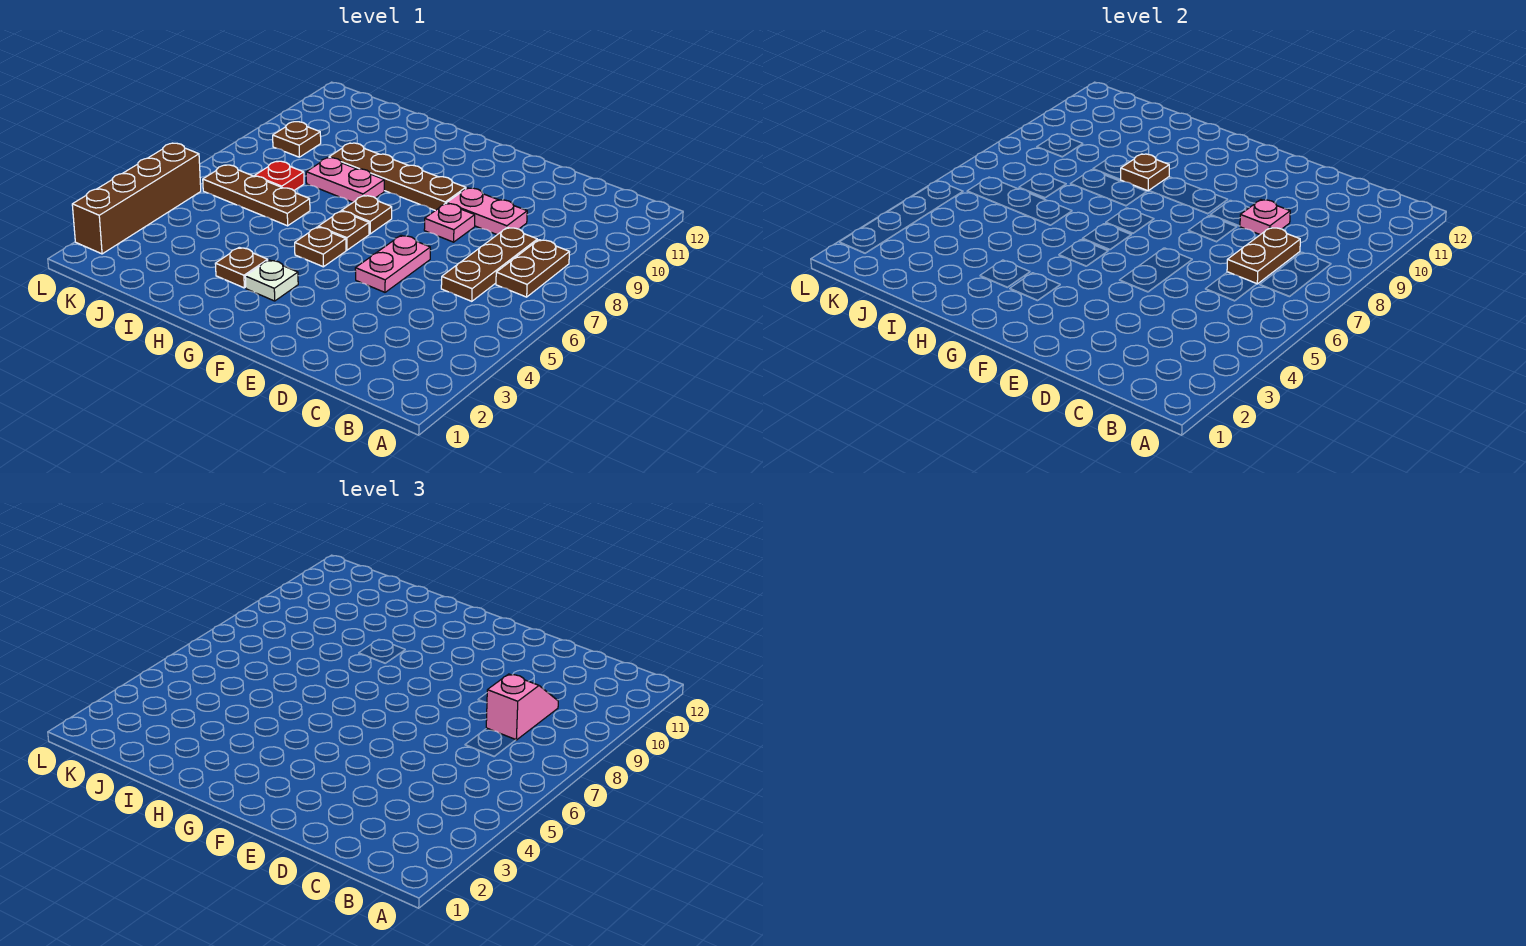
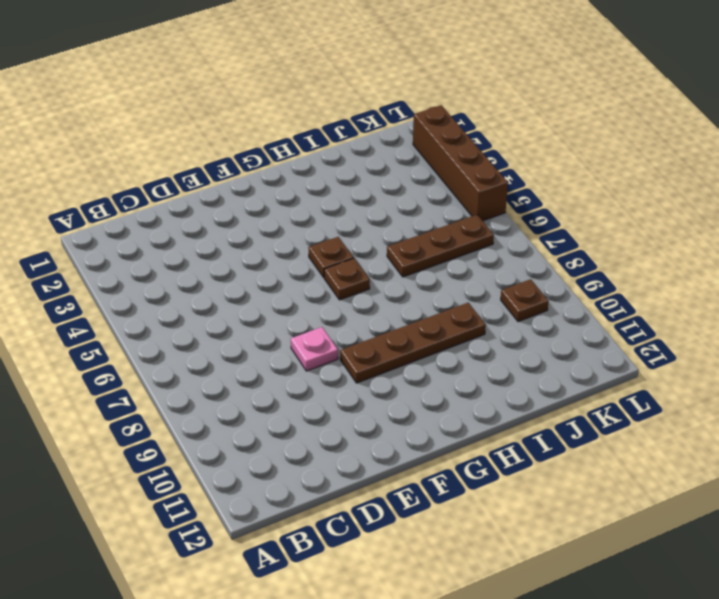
none -> brown 1x2 plate [496,240,570,297]
none -> brown 1x3 plate [441,227,537,301]
none -> pink 1x2 plate [447,188,527,235]

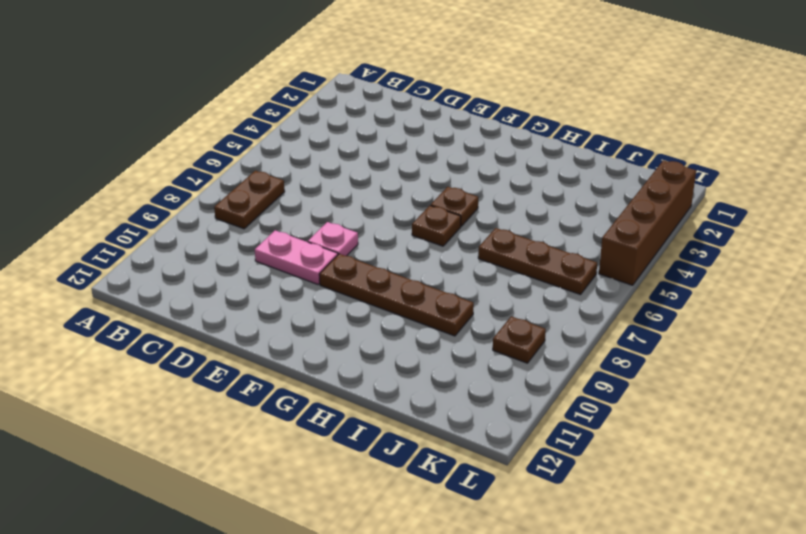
none -> brown 1x3 plate [441,227,537,301]
none -> pink 1x2 plate [355,235,430,292]
none -> white 1x1 plate [245,260,298,301]

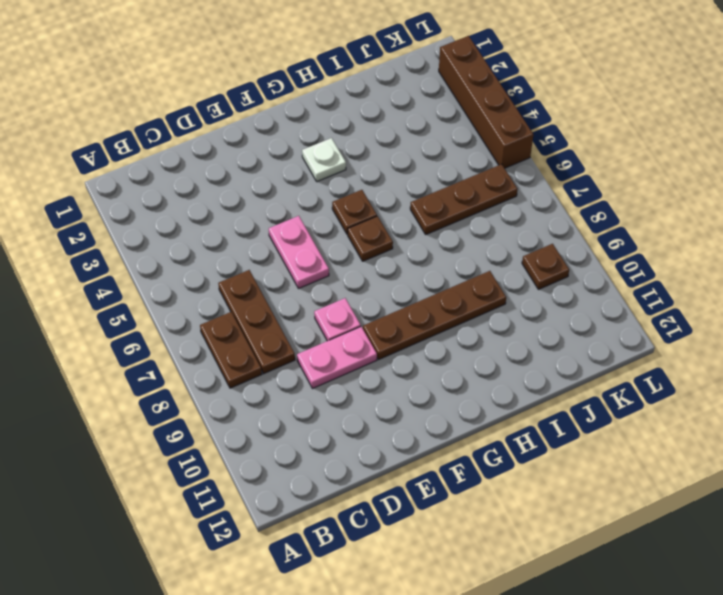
none -> brown 1x1 plate [342,196,392,234]
none -> brown 1x1 plate [215,247,268,288]
none -> pink 1x2 plate [306,158,384,202]

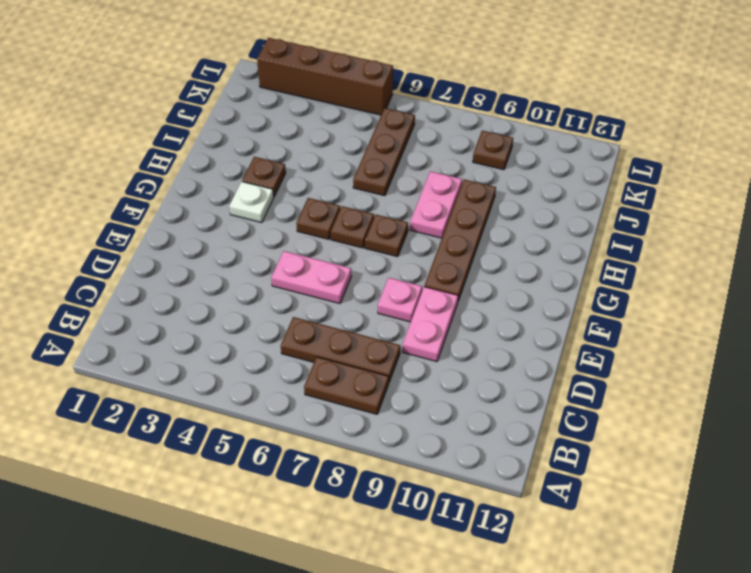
none -> red 1x1 plate [255,161,304,190]
none -> brown 1x2 plate [1227,227,1300,284]
none -> pink 1x1 plate [1240,200,1290,235]

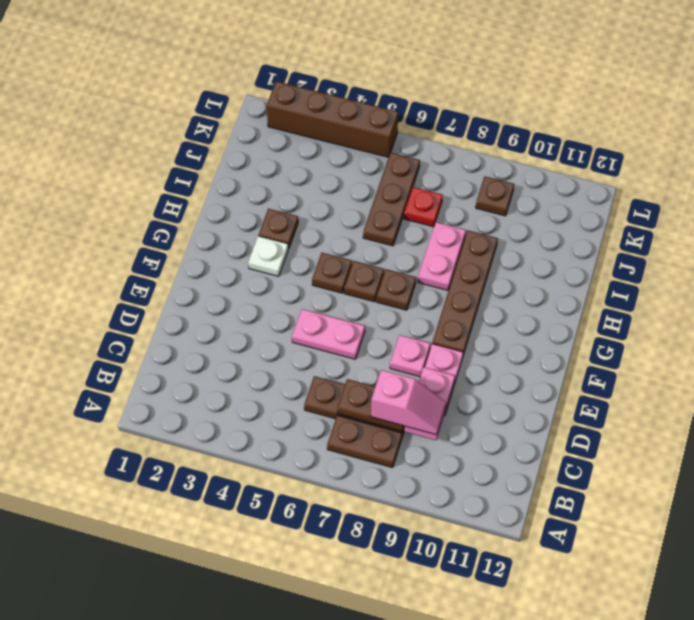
pink 1x2 plate [404,367,455,440] -> pink 1x1 plate [1240,200,1290,235]
none -> brown 1x1 plate [1120,154,1169,191]

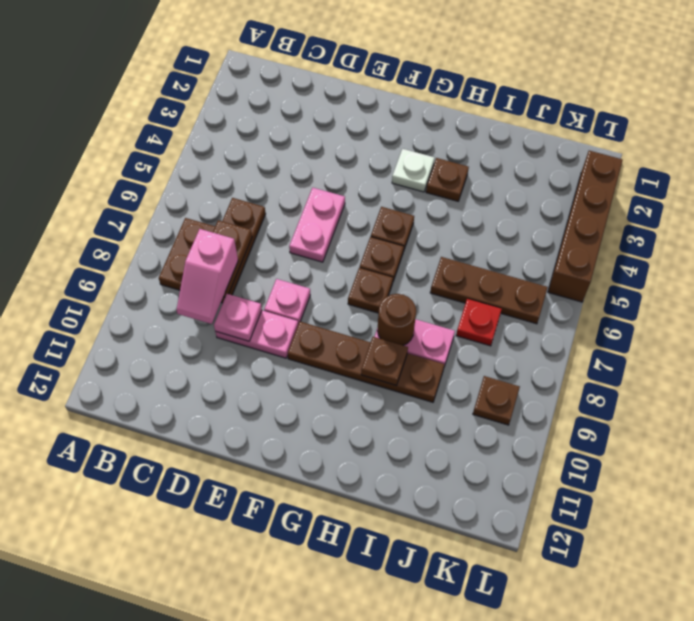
brown 1x1 round brick [378,294,416,346] -> none

